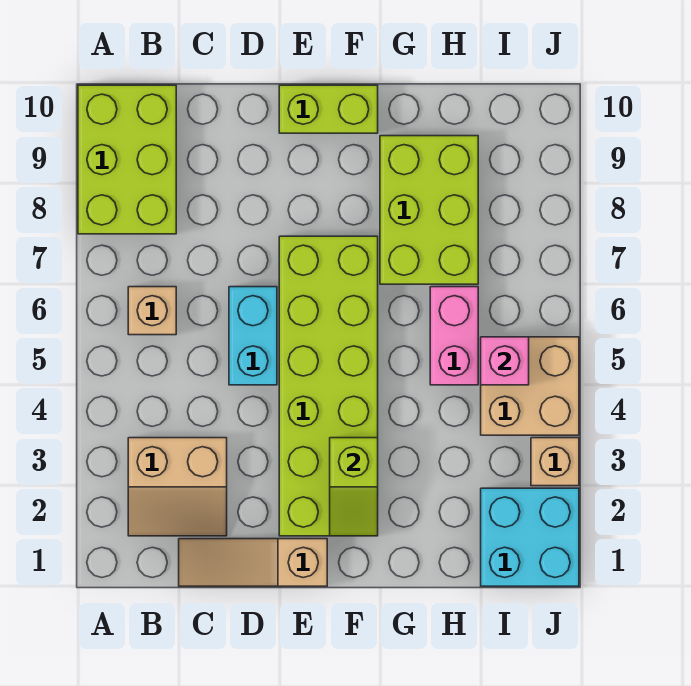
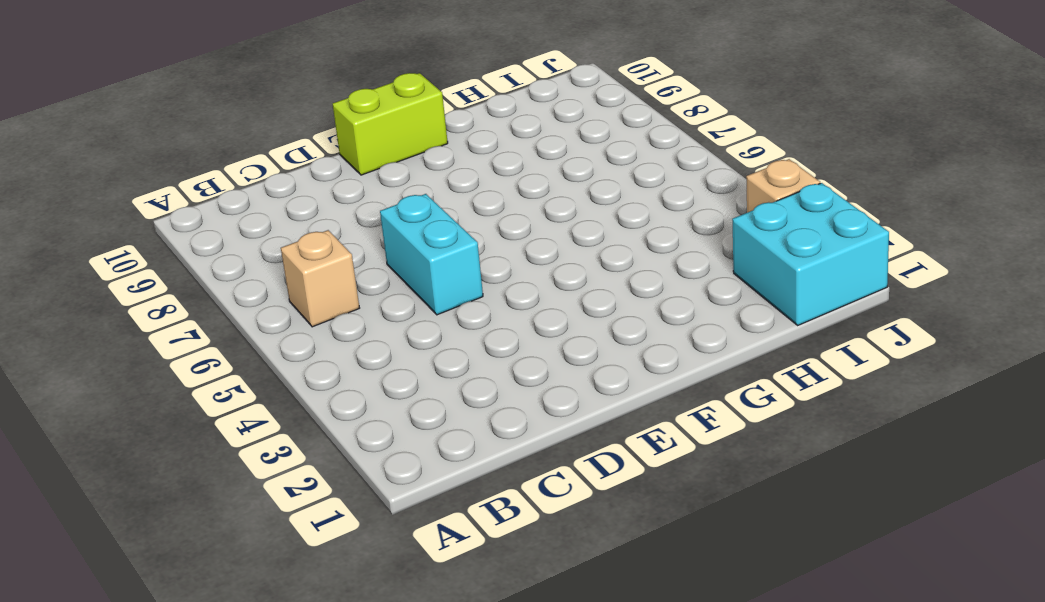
none -> lime 2x3 brick [78,85,176,234]
none -> tan 2x2 slope [128,438,227,536]
none -> tan 1x3 slope [179,539,327,586]

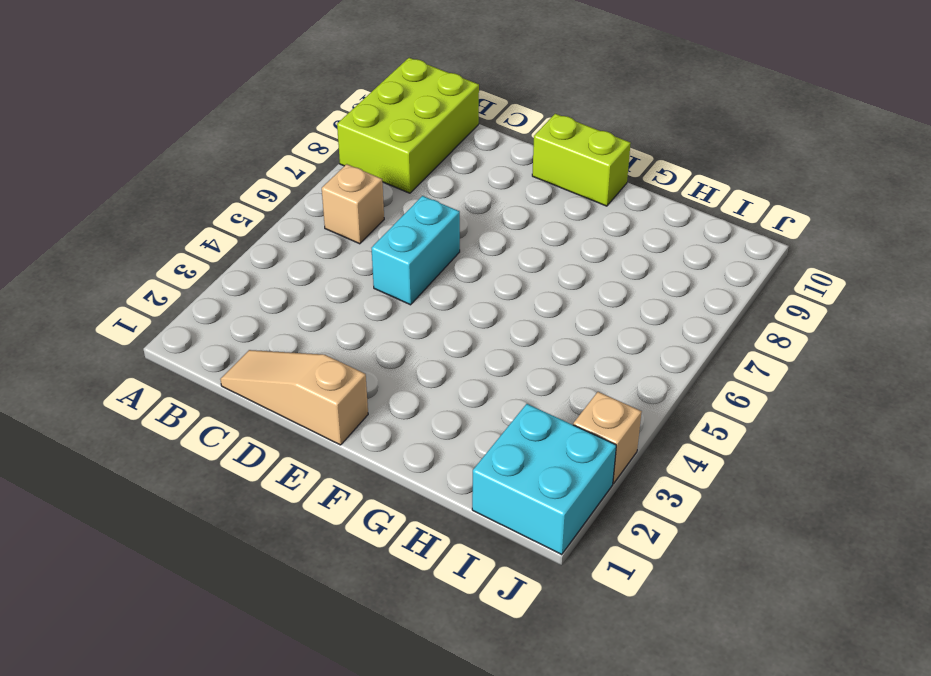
none -> tan 2x2 slope [128,438,227,536]
none -> lime 2x6 brick [279,236,378,536]
none -> lime 2x3 brick [380,136,478,284]

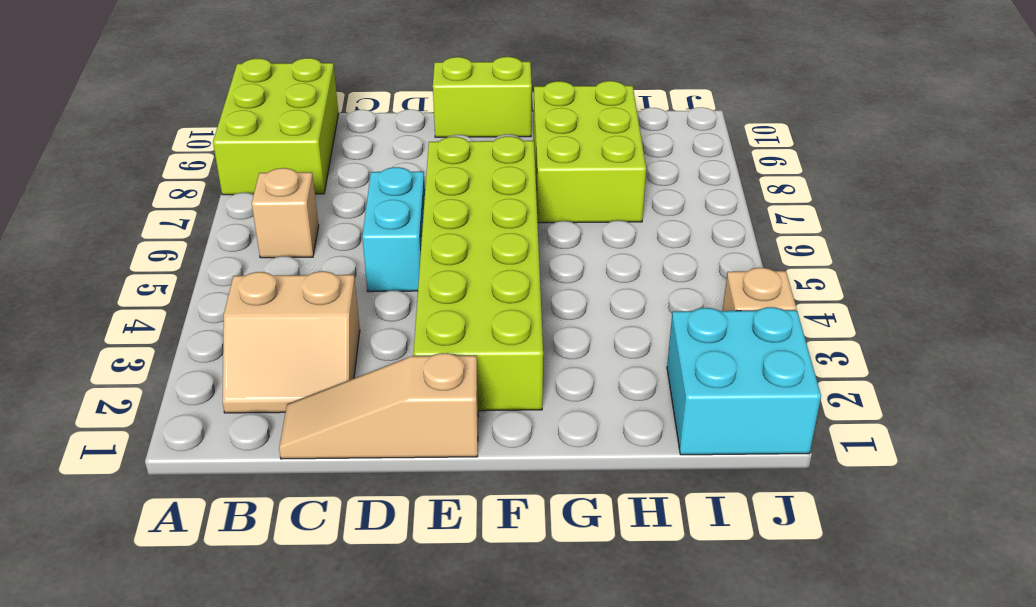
none -> pink 1x2 brick [430,287,478,385]
none -> tan 2x2 brick [481,337,579,435]
none -> lime 1x2 slope [330,438,378,536]

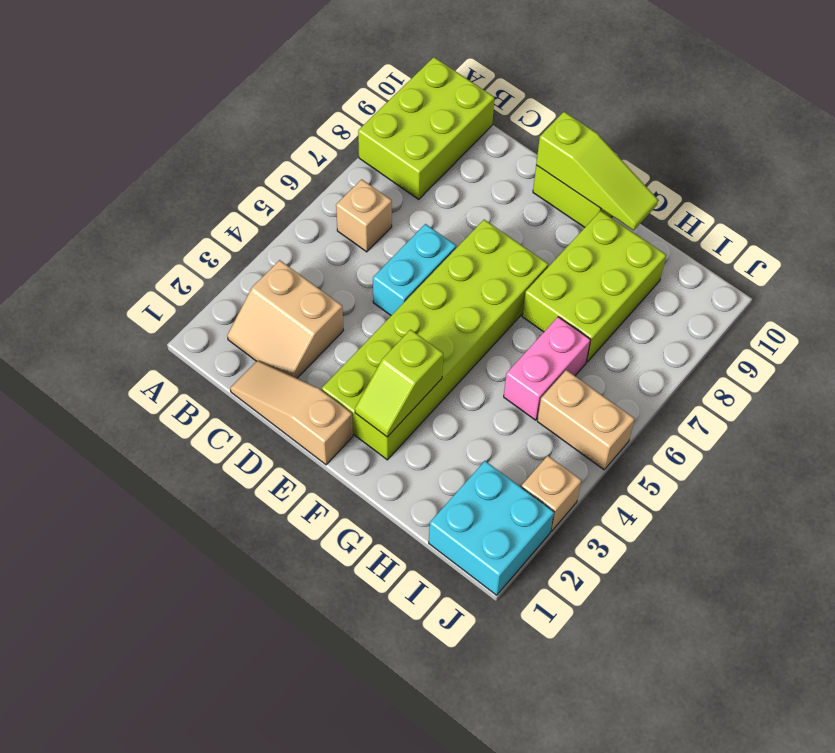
lime 1x3 slope [536,112,658,230] -> none
tan 1x2 brick [537,370,635,470] -> tan 2x2 brick [481,337,579,435]
none -> pink 1x1 brick [481,337,529,385]

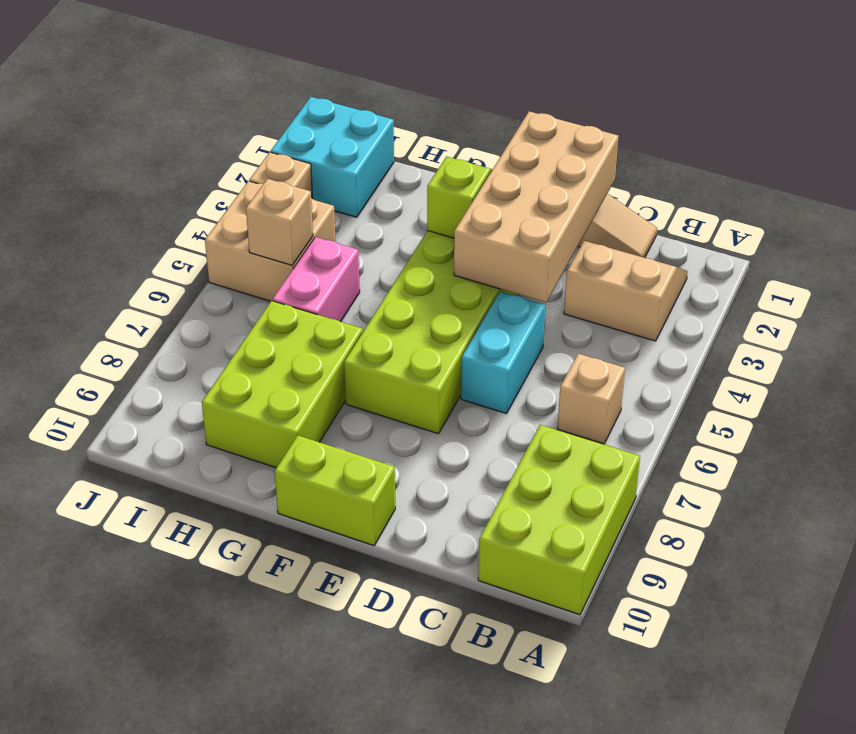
tan 2x4 brick [454,111,619,302] -> none
tan 1x1 brick [246,179,313,265] -> pink 1x1 brick [481,337,529,385]

